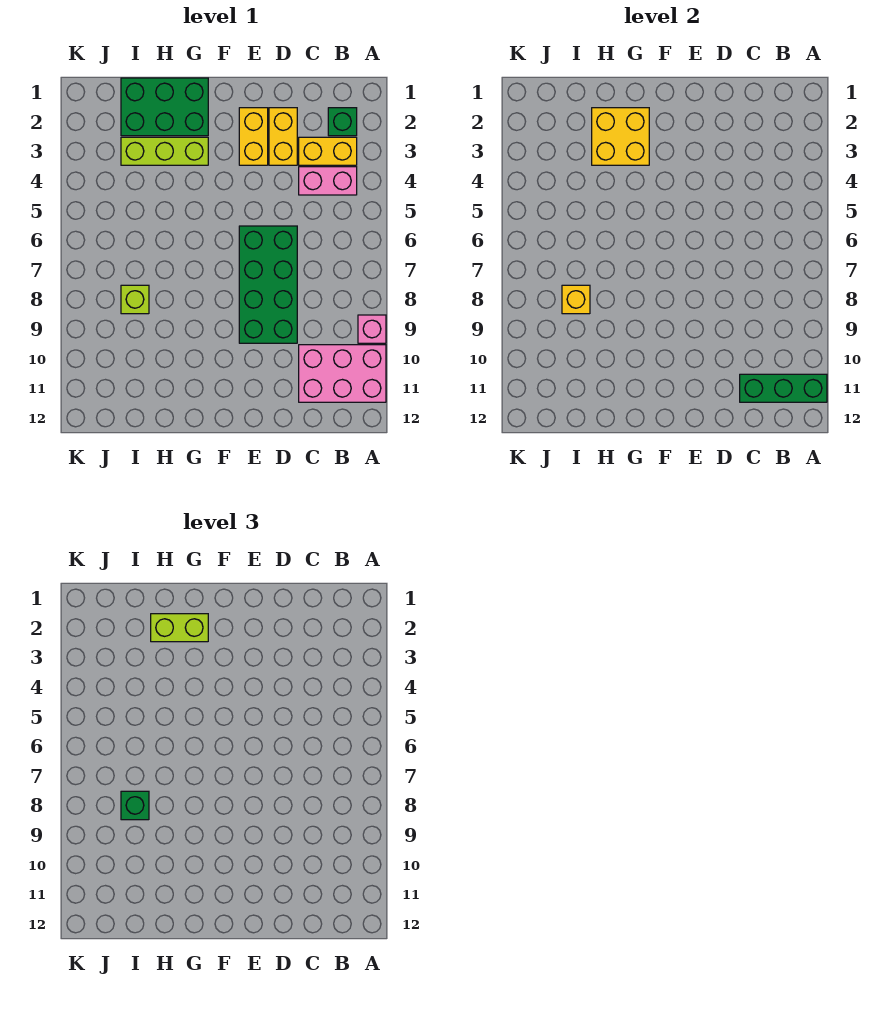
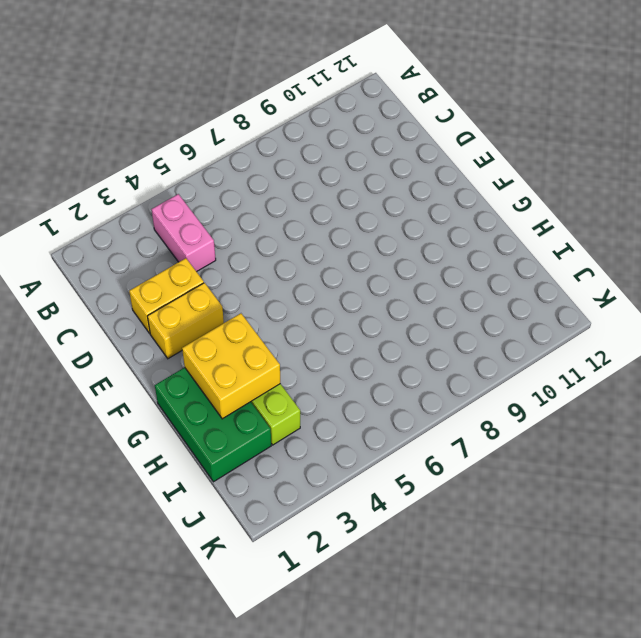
none -> pink 1x1 brick [358,315,386,343]
none -> pink 2x3 brick [299,345,386,402]
none -> green 1x1 brick [328,108,357,136]

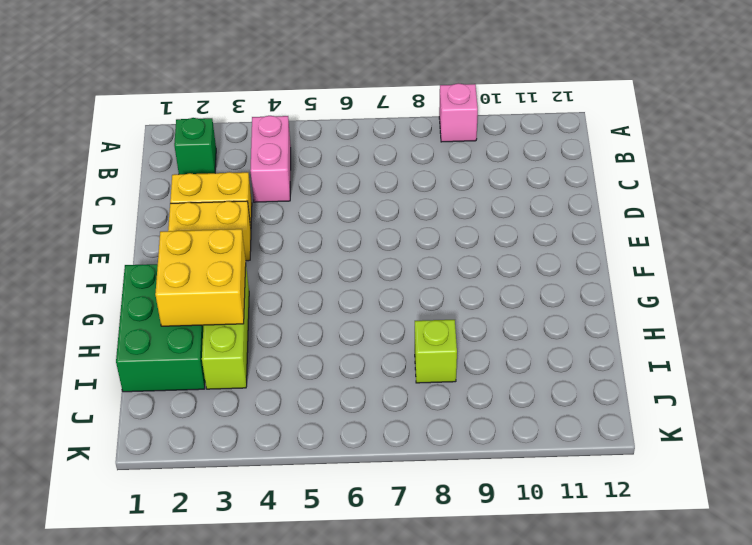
none -> pink 2x3 brick [299,345,386,402]
none -> yellow 1x2 brick [299,137,357,165]
none -> green 2x4 brick [239,226,297,343]

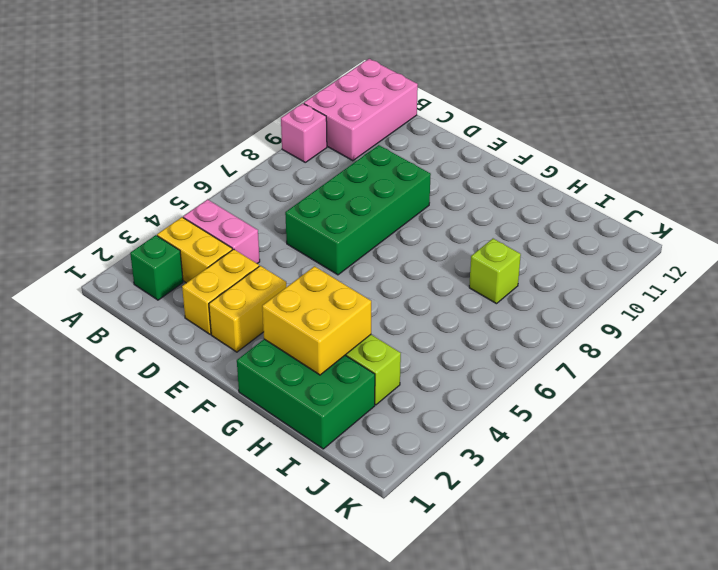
pink 2x3 brick [304,59,418,161] -> pink 2x3 brick turned to [299,345,386,402]
none -> green 1x3 brick [740,374,827,402]
none -> yellow 1x1 brick [562,285,590,314]
none -> lime 1x2 brick [151,614,208,642]

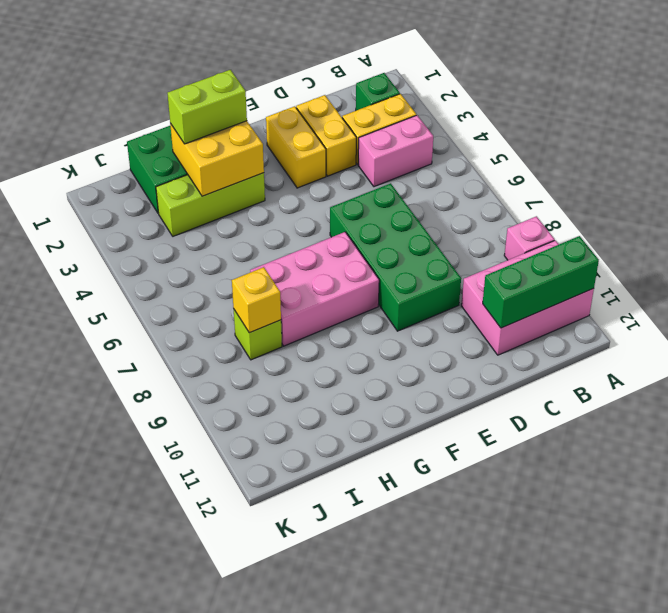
pink 2x3 brick [250,232,379,346] -> none
none -> green 1x1 brick [121,791,149,820]

